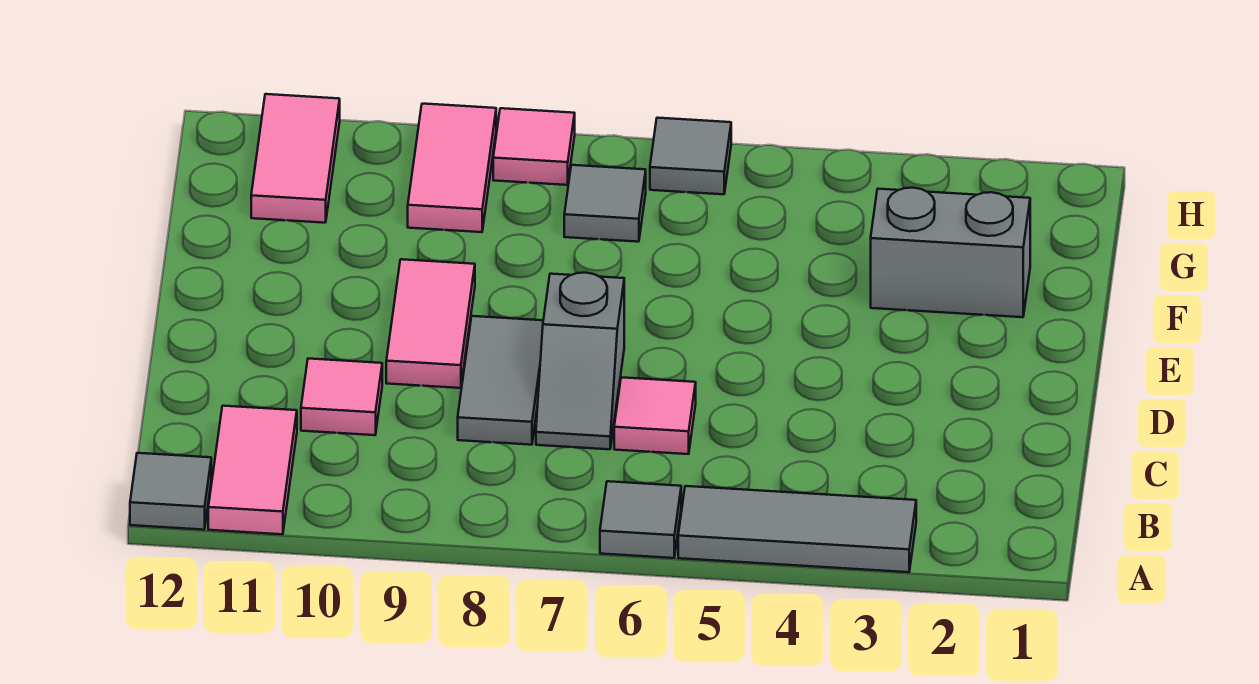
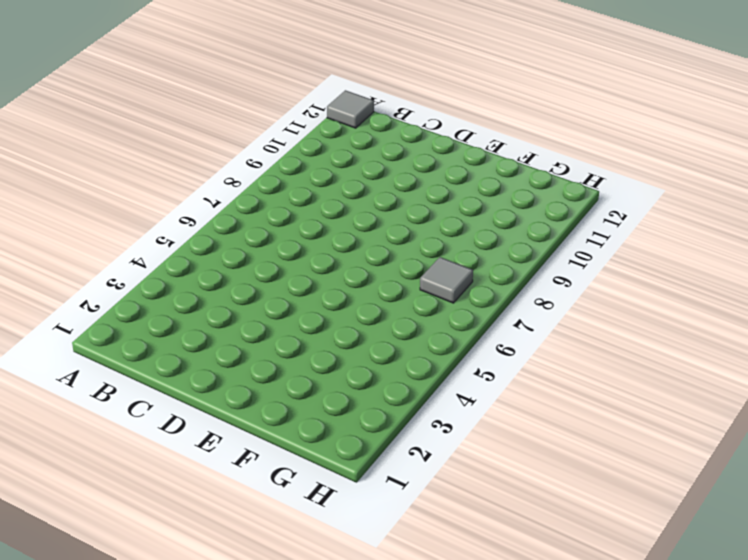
none -> grey 1x3 tile [678,486,916,572]
none -> grey 1x1 tile [600,481,681,558]
none -> pink 1x2 tile [208,406,297,534]

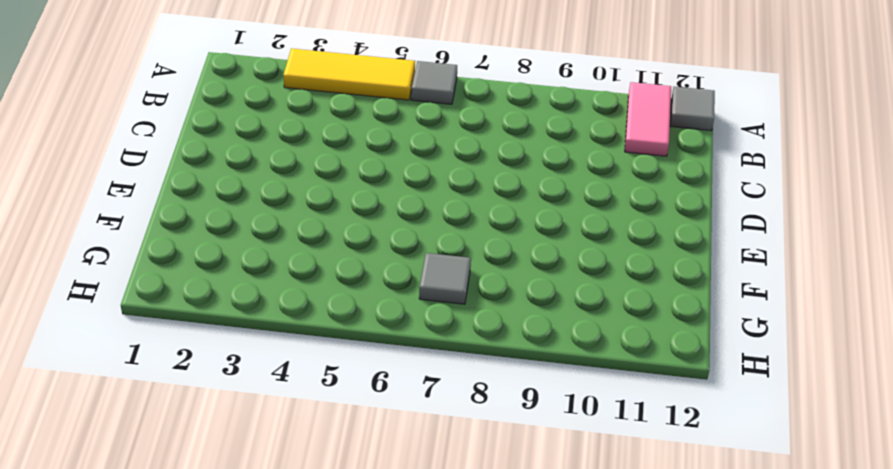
yellow 1x3 tile [283,49,415,100] -> grey 1x3 tile [678,486,916,572]
none -> pink 1x1 tile [614,377,696,454]
none -> grey 1x2 slope [536,273,624,449]
none -> grey 1x2 tile [458,316,543,445]

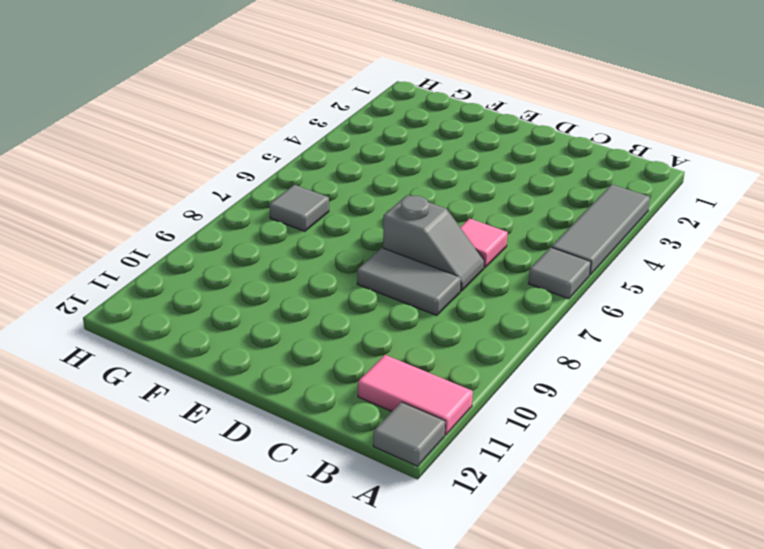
none -> pink 1x1 tile [301,359,382,435]
none -> pink 1x2 tile [386,259,475,388]
none -> grey 1x2 brick [871,188,1030,317]

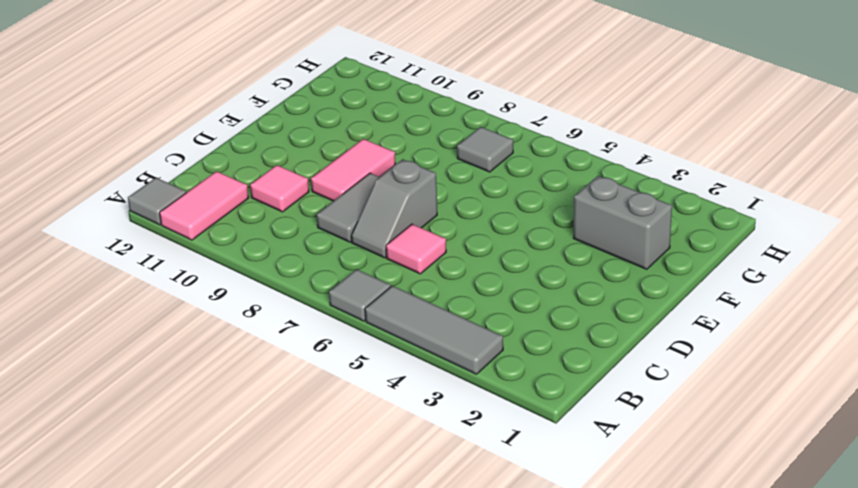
none -> pink 1x2 tile [408,104,496,232]
none -> pink 1x2 tile [251,94,340,223]
none -> grey 1x1 tile [650,118,731,194]

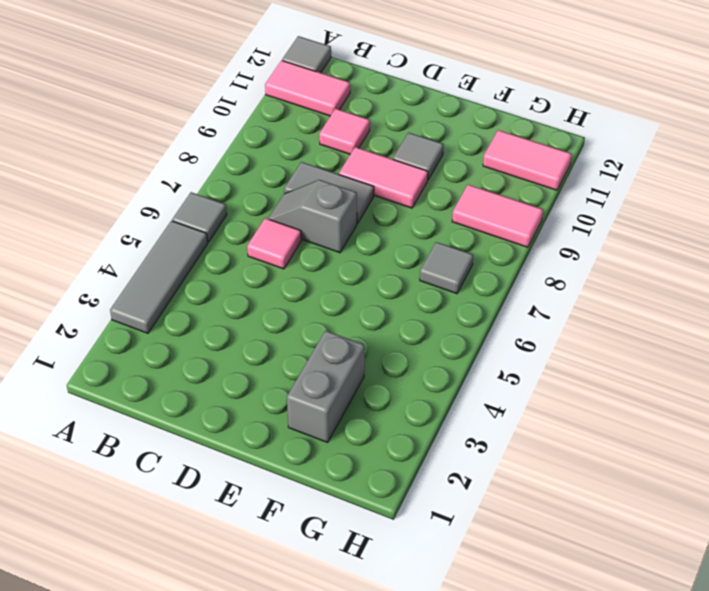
grey 1x1 tile [393,133,444,180] -> grey 1x1 tile moved to [650,118,731,194]
none -> pink 1x1 tile [493,108,575,185]

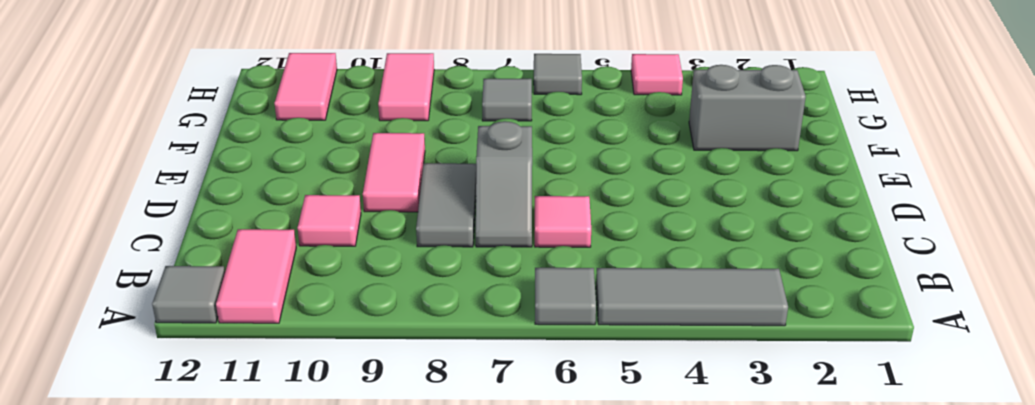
pink 1x1 tile [631,54,683,95] -> pink 1x1 tile moved to [493,108,575,185]

